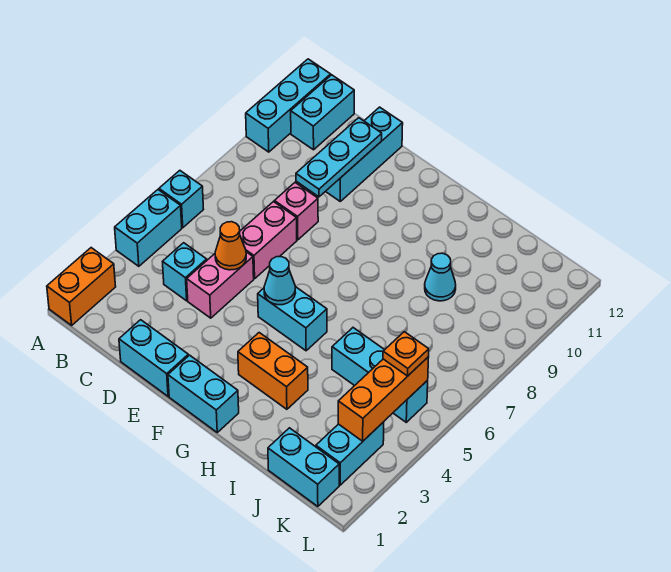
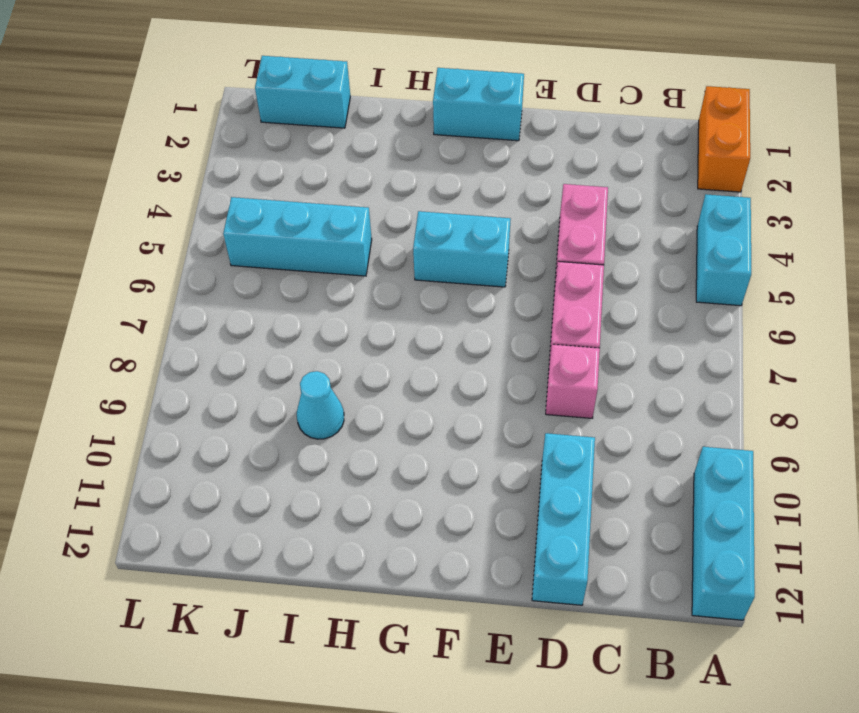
none -> cyan 1x1 brick [159,171,204,228]
none -> cyan 1x2 brick [291,75,354,150]
none -> cyan 1x1 brick [163,243,207,301]

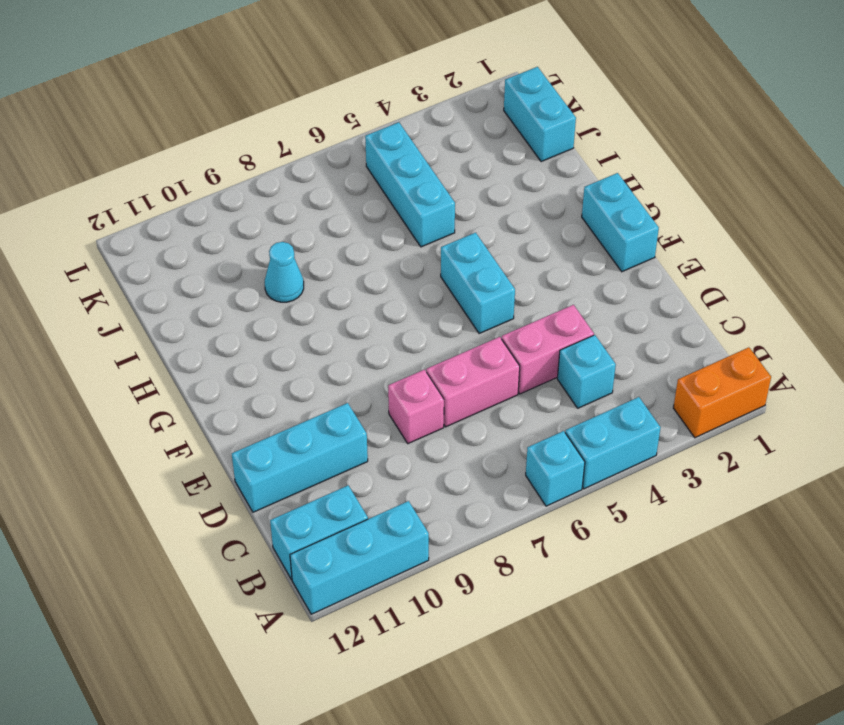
none -> cyan 1x2 brick [119,320,188,396]
none -> orange 1x2 brick [238,333,308,409]
none -> cyan 1x2 brick [316,422,384,485]

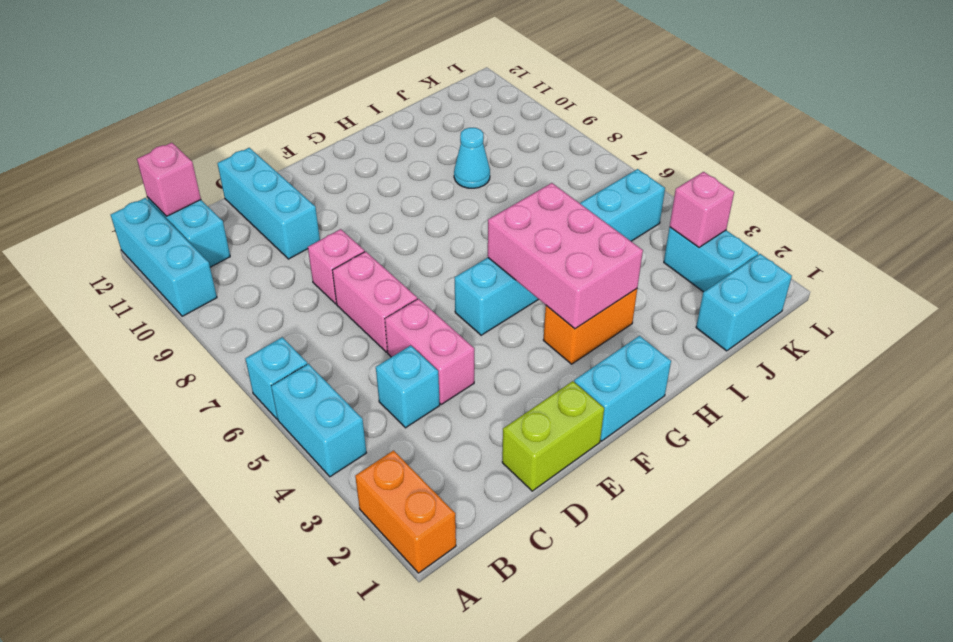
pink 1x1 brick [137,143,201,216] -> none
lime 1x2 brick [502,381,604,491] -> cyan 1x2 brick [119,320,188,396]
pink 2x3 brick [488,183,643,329] -> none
pink 1x1 brick [670,172,734,247] -> orange 1x3 brick [338,357,429,441]
none -> orange 1x1 cone [215,222,246,270]
none -> cyan 1x3 plate [296,118,382,197]
none -> cyan 1x1 cone [264,257,295,305]

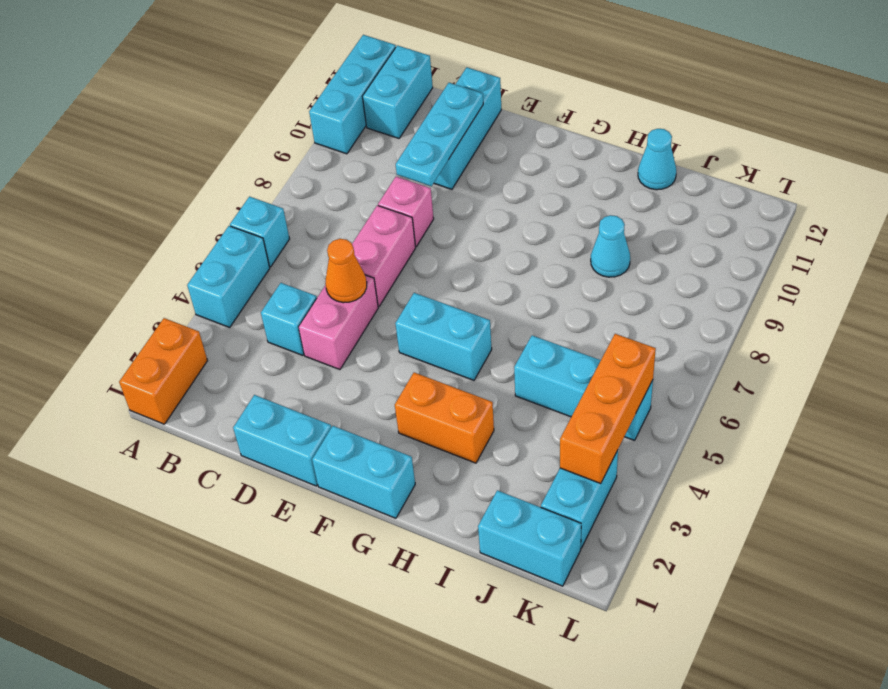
cyan 1x1 cone [638,129,676,190] -> cyan 1x1 cone moved to [264,257,295,305]
none -> orange 1x1 plate [383,332,429,376]

